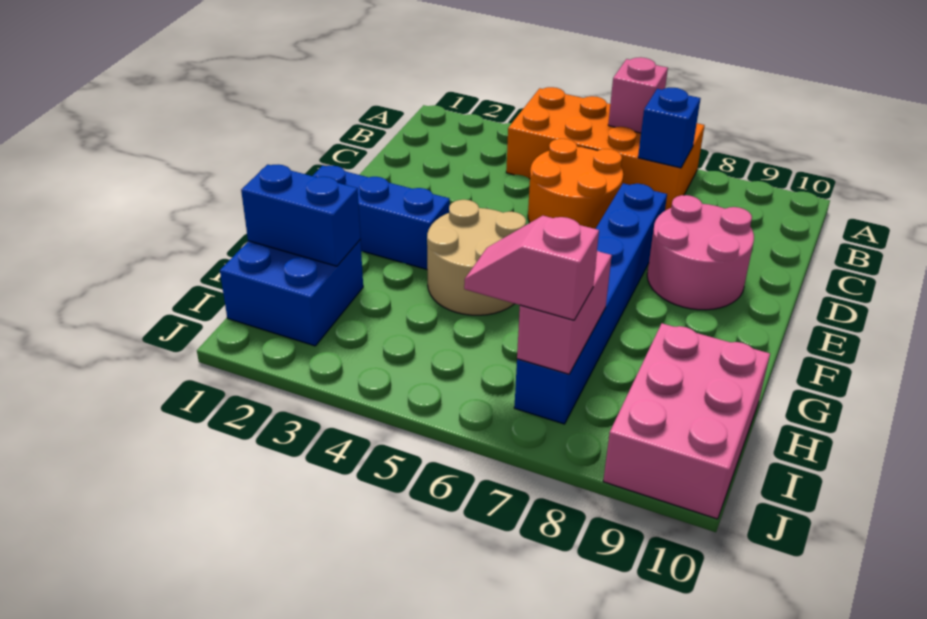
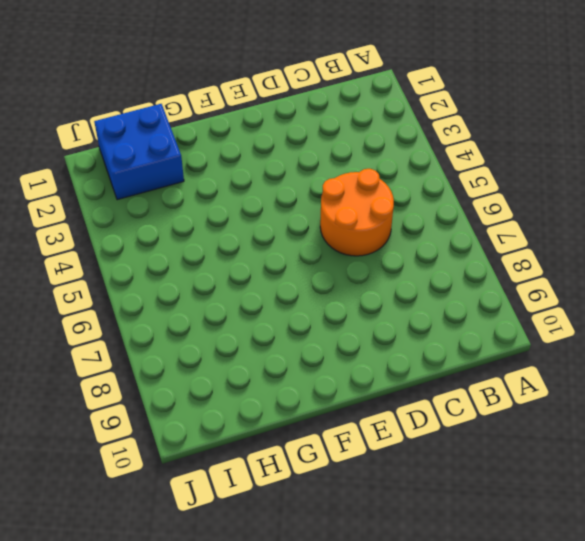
none -> orange 2x4 brick [506,87,705,211]
none -> blue 1x6 brick [514,183,667,424]
none -> pink 2x2 round brick [647,195,754,310]

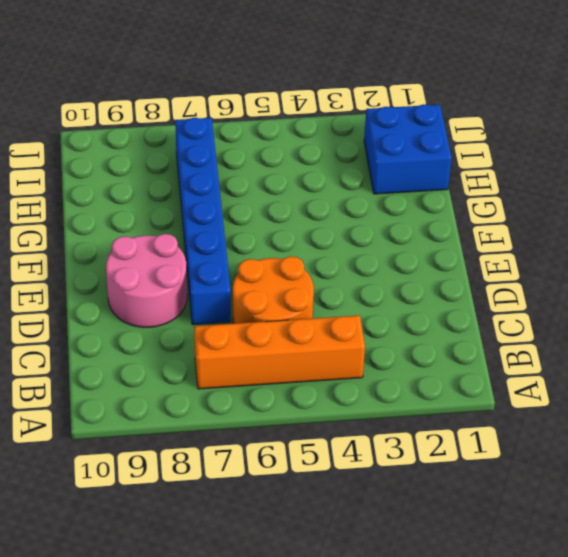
orange 1x4 brick [194,315,365,389] -> orange 2x4 brick [506,87,705,211]
none -> blue 1x3 brick [313,166,450,269]
none -> tan 2x2 round brick [427,200,526,315]
none -> pink 2x3 brick [603,323,770,519]

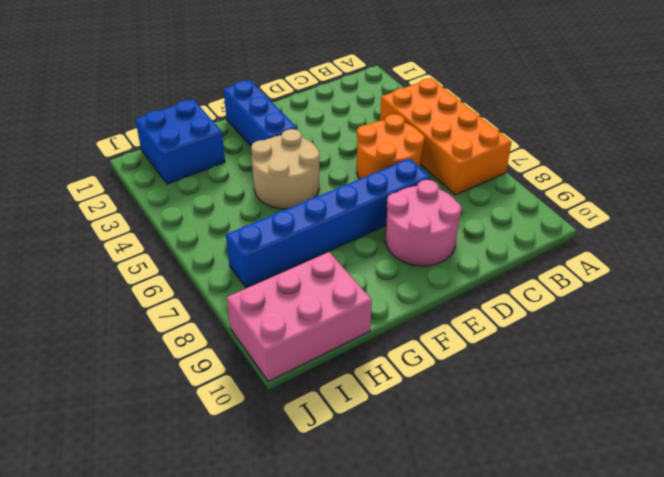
none -> pink 1x1 brick [608,57,668,133]
none -> blue 1x1 brick [638,88,701,168]
none -> blue 1x2 brick [241,165,360,266]

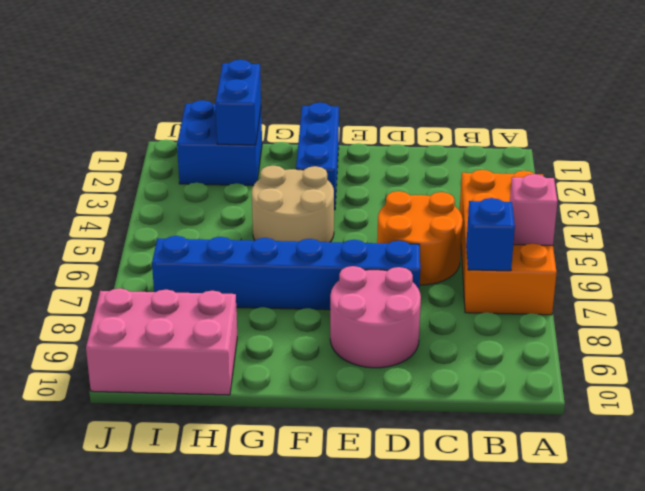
none -> pink 1x2 brick [517,251,612,374]
none -> pink 1x2 slope [464,216,599,320]

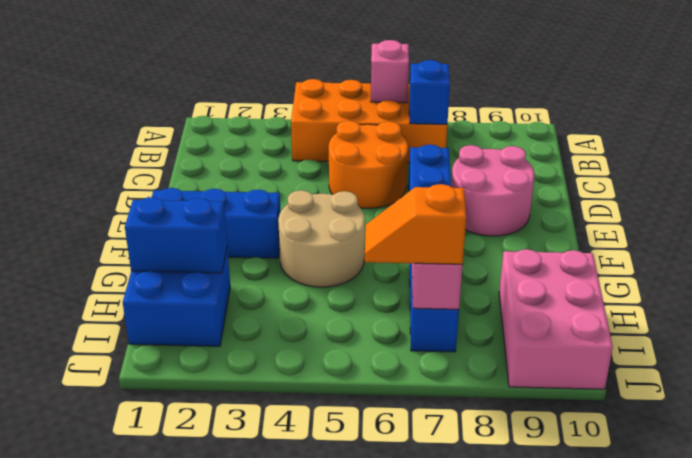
orange 1x2 slope [365,184,466,264] -> pink 1x2 slope [464,216,599,320]

